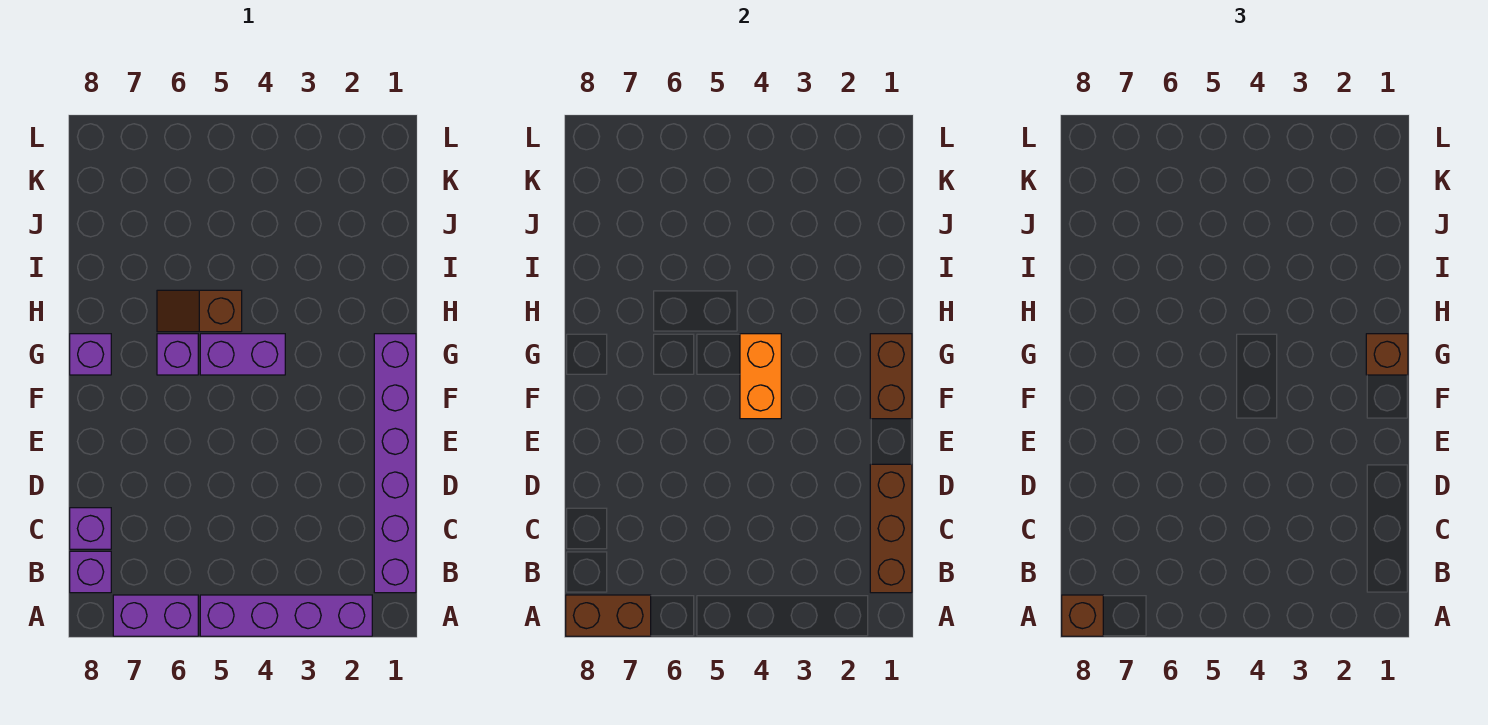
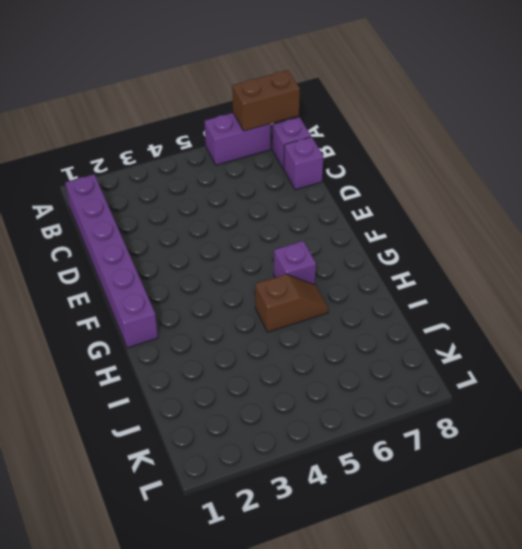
none -> purple 1x4 brick [200,595,372,636]
none -> purple 1x2 brick [200,334,285,375]
none -> purple 1x1 brick [70,334,111,375]

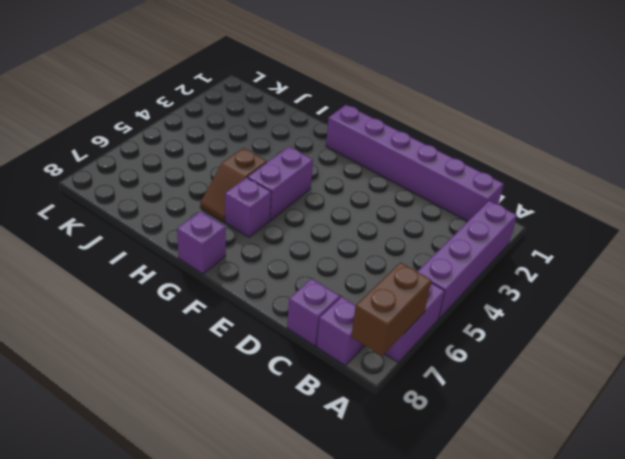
none -> brown 1x3 brick [870,464,912,593]
none -> brown 1x2 brick [870,334,912,419]
none -> orange 1x2 brick [740,334,781,419]

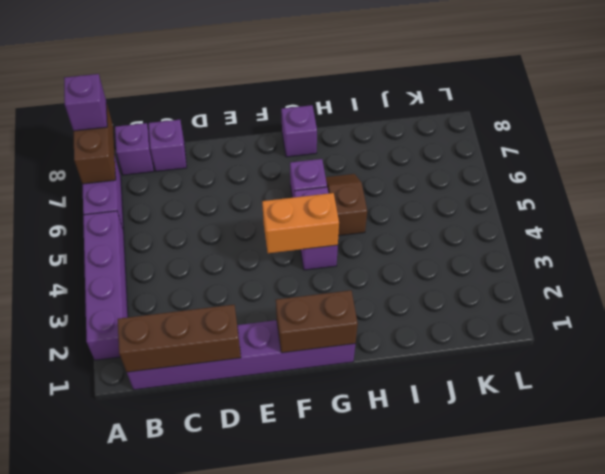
purple 1x1 brick [64,74,107,131] -> brown 1x1 brick [1062,595,1103,636]
none -> brown 1x1 brick [1366,334,1408,375]

